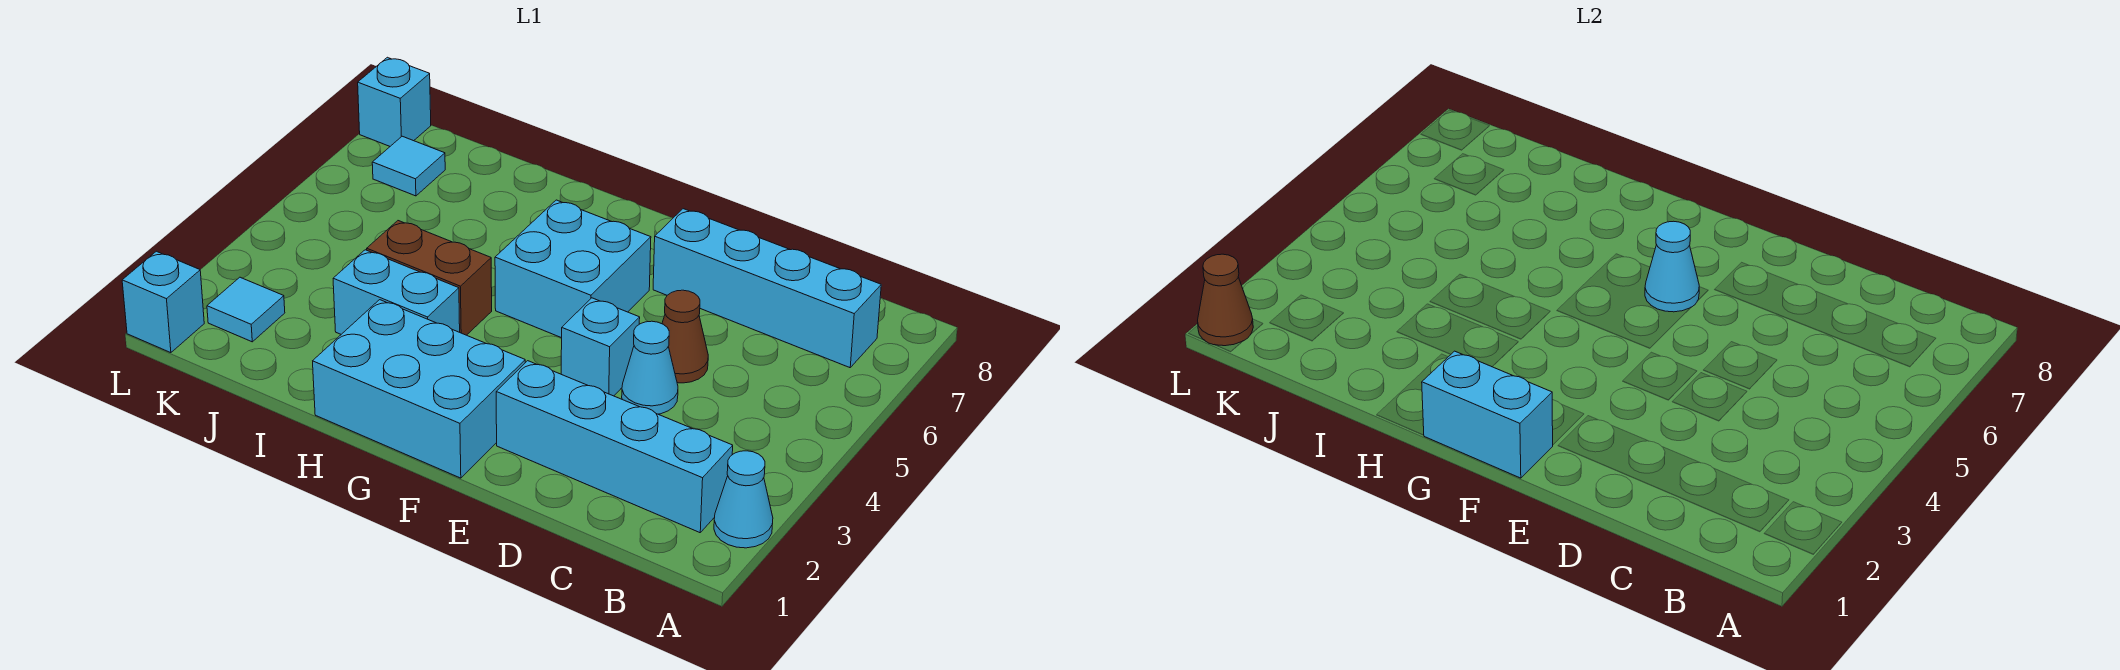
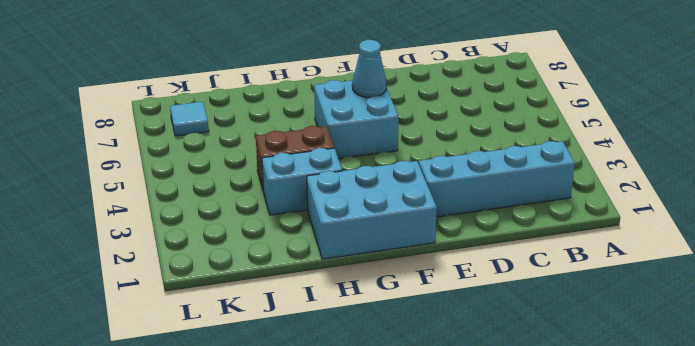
none -> cyan 1x1 cone [714,451,773,548]
none -> cyan 1x4 brick [653,209,881,368]
none -> cyan 1x1 cone [622,321,678,414]

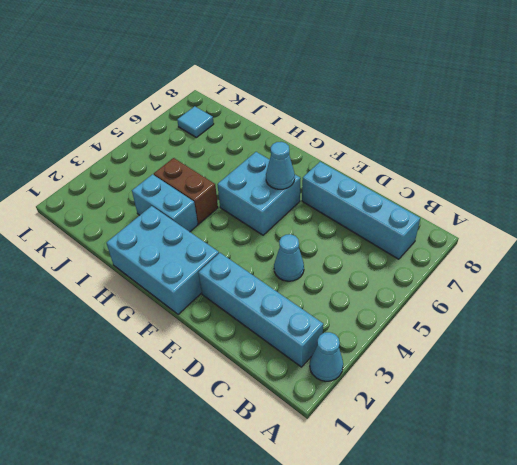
none -> brown 1x1 cone [662,290,708,383]
none -> cyan 1x1 brick [561,298,640,396]
none -> cyan 1x1 tile [207,277,285,342]

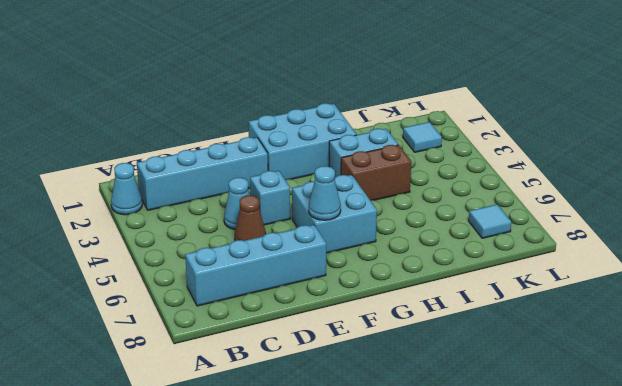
none -> cyan 1x1 brick [122,251,204,353]
none -> cyan 1x1 brick [358,57,431,146]
none -> cyan 1x2 brick [1422,351,1553,478]

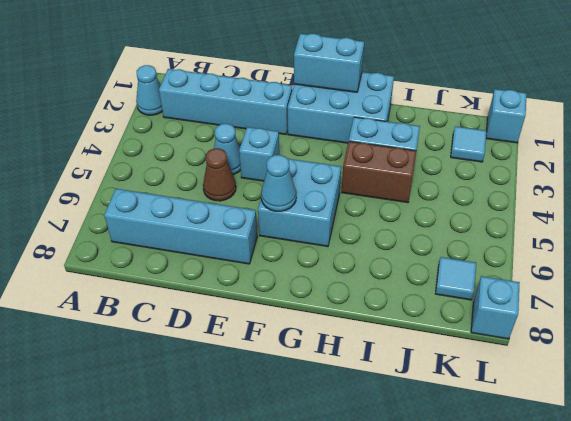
none -> brown 1x1 cone [1198,254,1253,346]

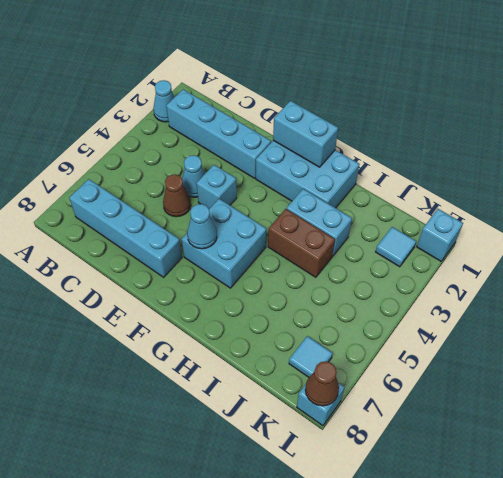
brown 1x1 cone [305,361,339,406] -> brown 1x1 cone moved to [1198,254,1253,346]

